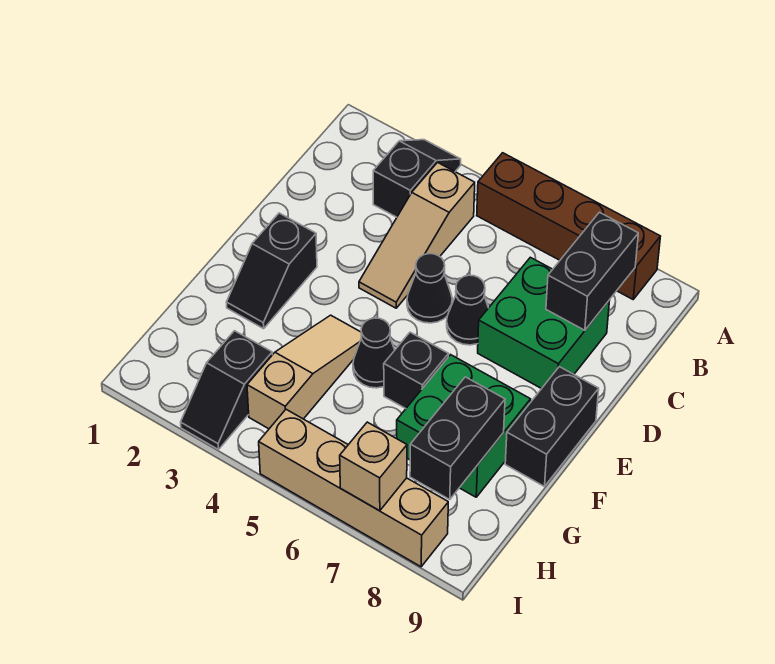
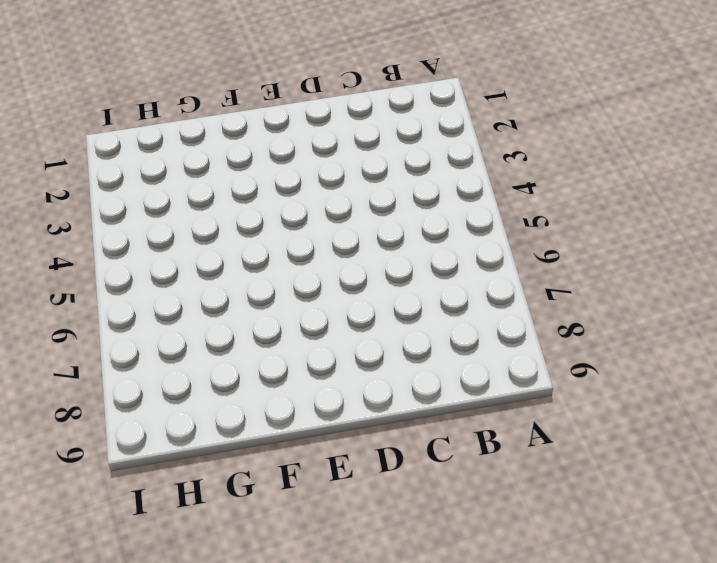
none -> black 1x2 slope [373,140,461,217]
none -> brown 1x4 brick [477,153,660,299]
none -> tan 1x3 slope [359,163,475,308]

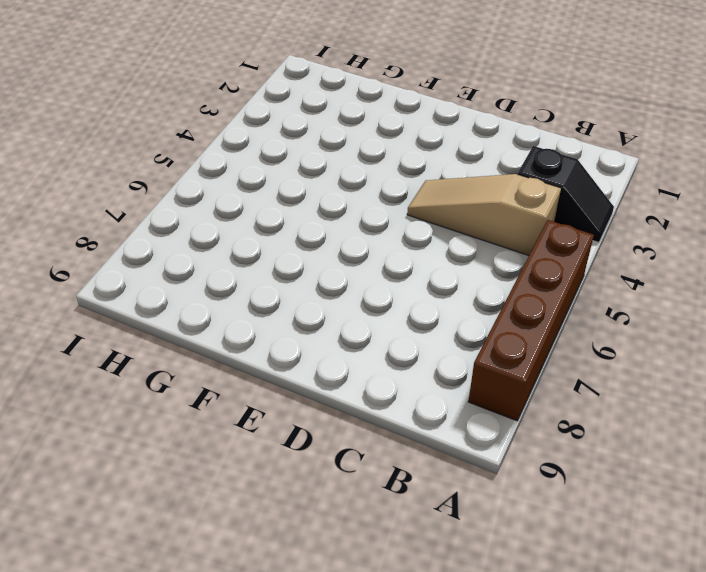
none -> green 2x2 brick [478,257,610,389]
none -> black 1x1 cone [407,254,452,323]
none -> black 1x1 cone [447,275,488,345]

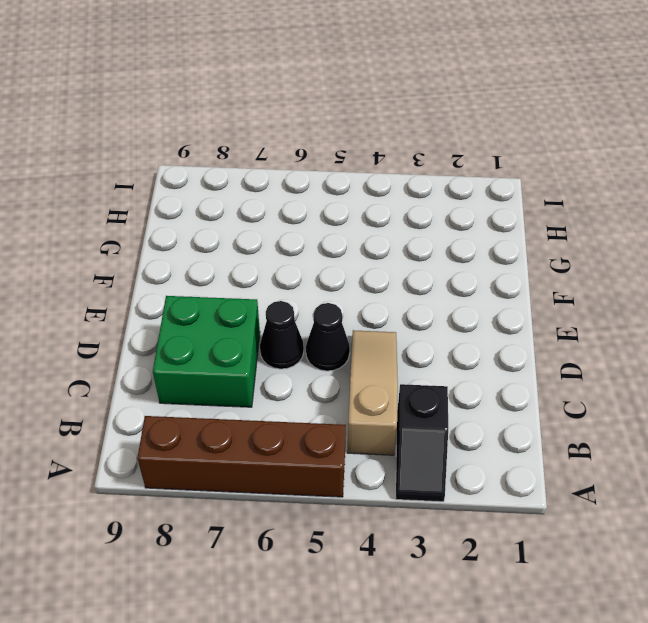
none -> black 1x2 slope [226,213,317,329]
none -> black 1x2 brick [505,367,599,486]
none -> tan 1x3 slope [247,315,361,429]

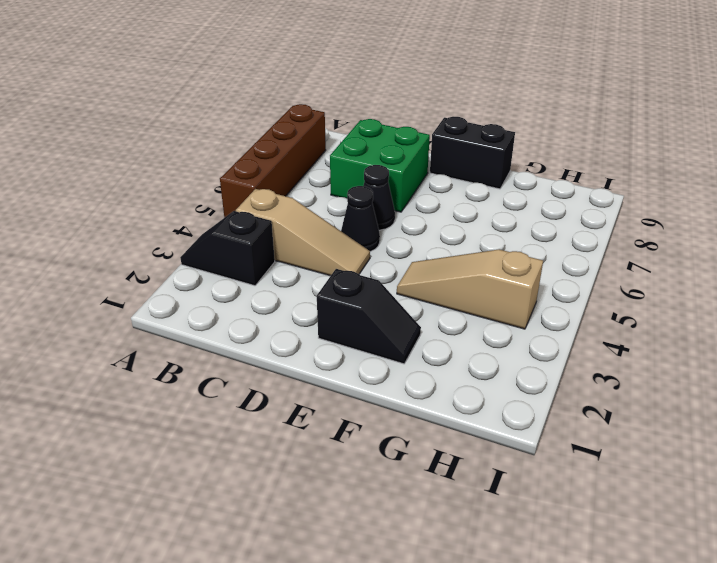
none -> black 1x1 cone [353,318,395,388]
none -> black 1x1 brick [384,332,448,409]
none -> green 2x2 brick [397,355,531,497]

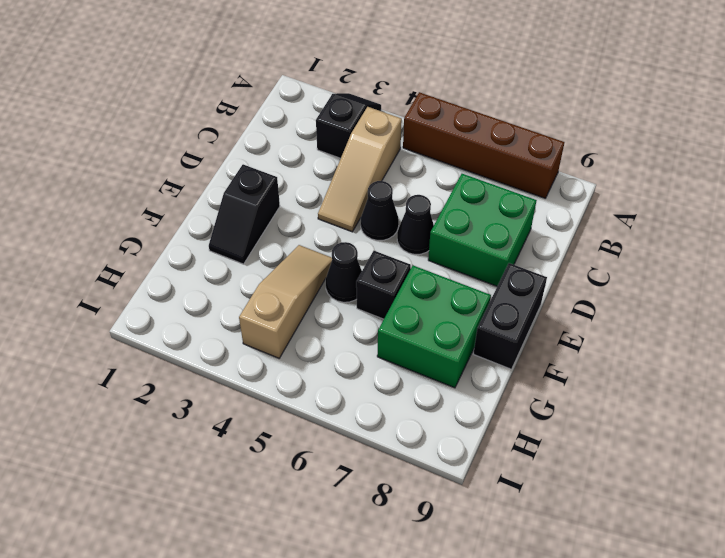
none -> black 1x2 slope [181,331,272,450]
none -> tan 1x4 brick [259,409,448,567]
none -> black 1x2 brick [546,212,638,330]

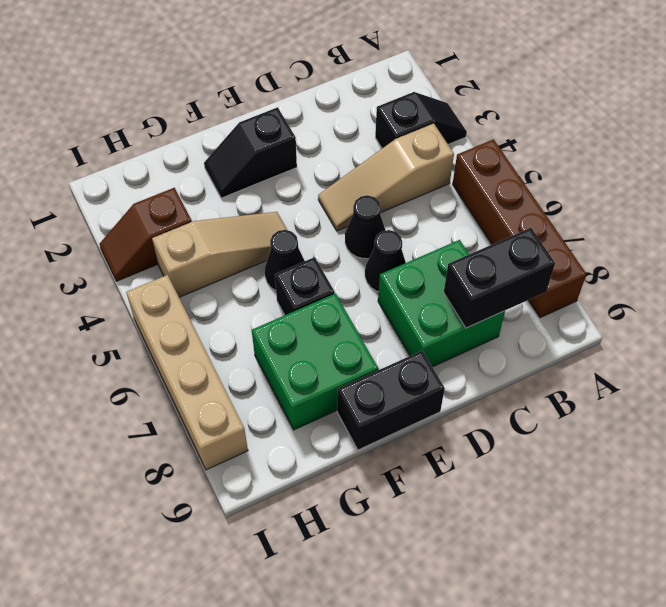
brown 1x2 slope [100,188,192,281] -> black 1x2 slope [181,331,272,450]
none -> black 1x2 brick [410,377,505,499]
none -> tan 1x1 brick [340,422,407,511]

